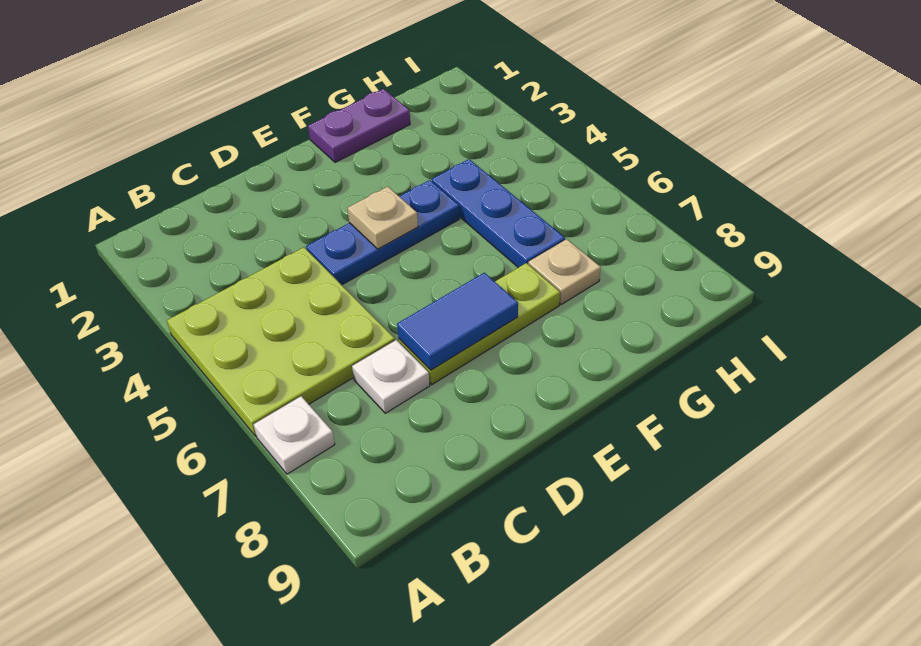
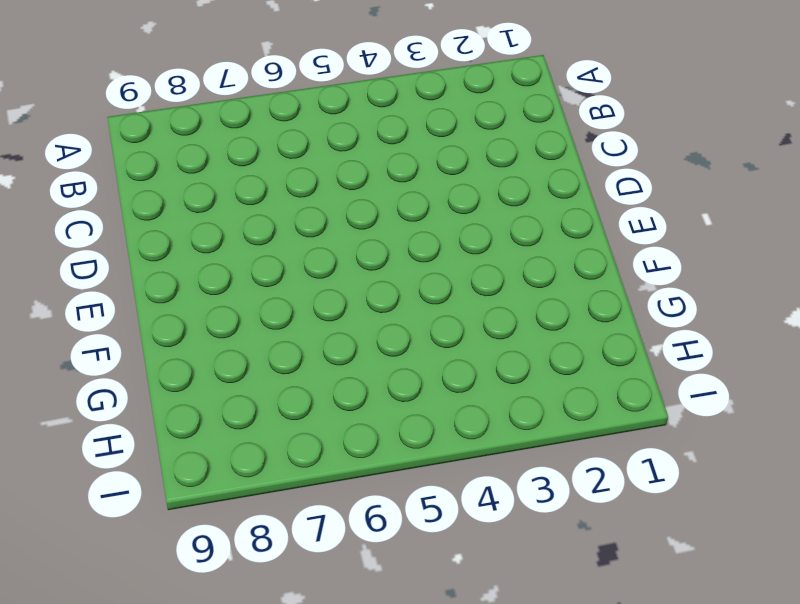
none -> lime 3x3 plate [167,247,395,436]
none -> white 1x1 plate [253,396,335,474]

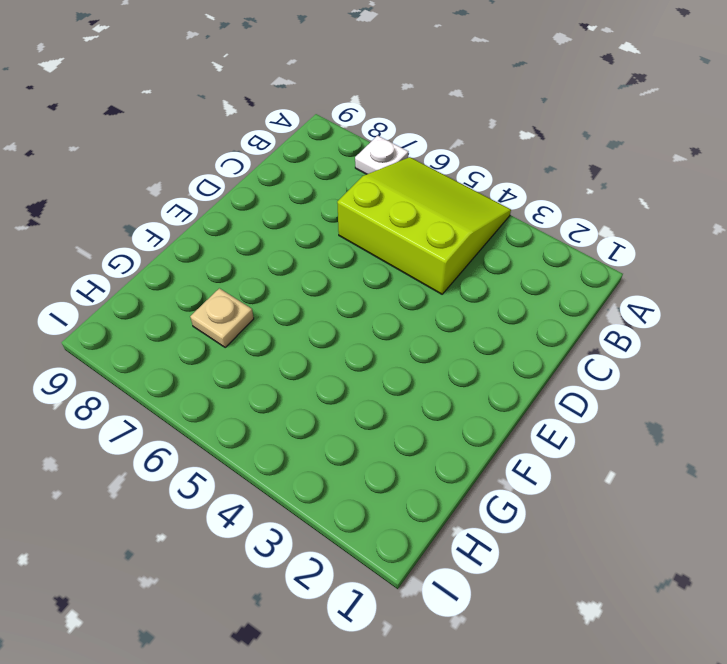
lime 3x3 slope [337,157,511,294] -> lime 3x3 plate [167,247,395,436]
none -> white 1x1 plate [352,340,430,413]
none -> blue 1x3 plate [306,180,460,285]

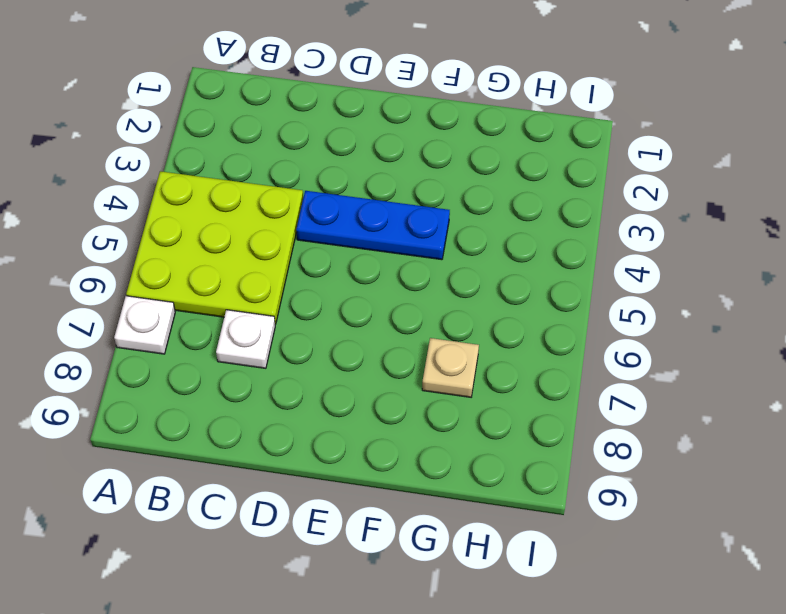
none -> lime 1x3 plate [399,263,560,385]
none -> purple 1x2 plate [308,89,410,162]

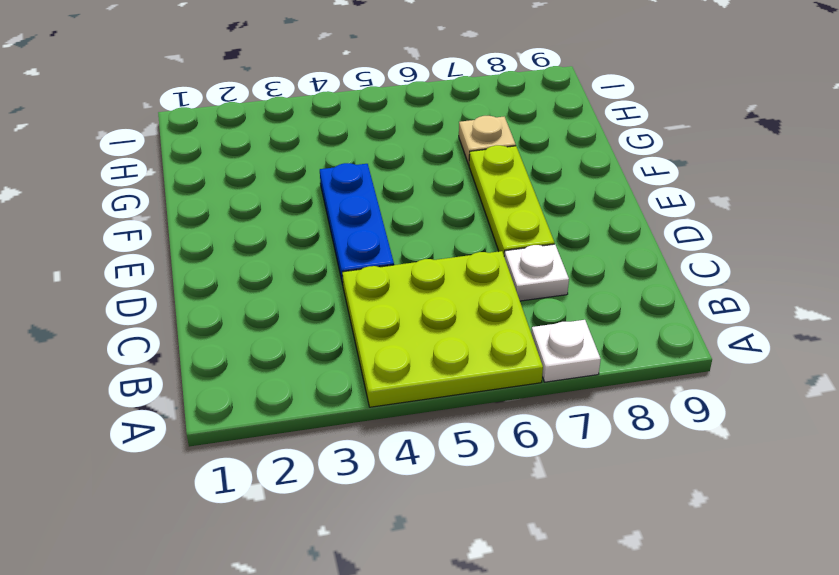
none -> purple 1x2 plate [308,89,410,162]
none -> blue 1x3 plate [432,159,565,268]

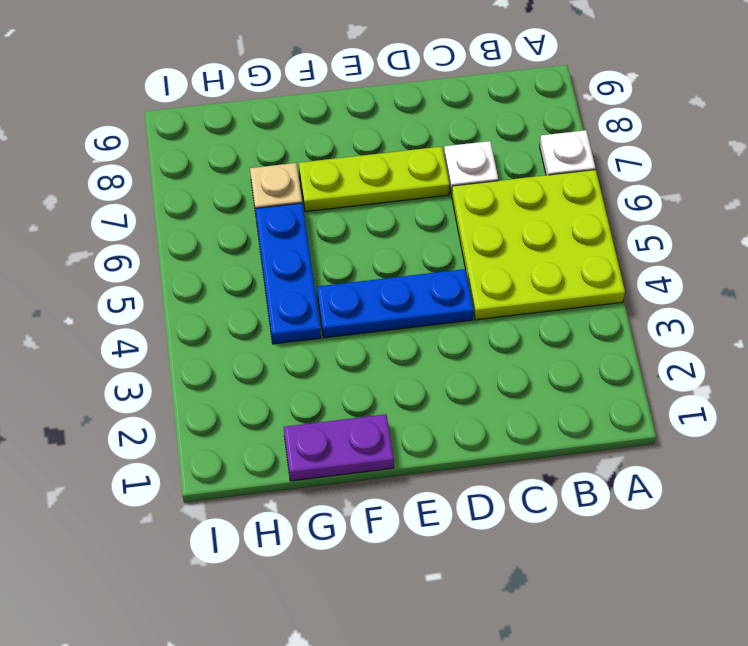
none -> blue 1x2 tile [397,273,518,370]
none -> tan 1x1 plate [347,187,418,249]

